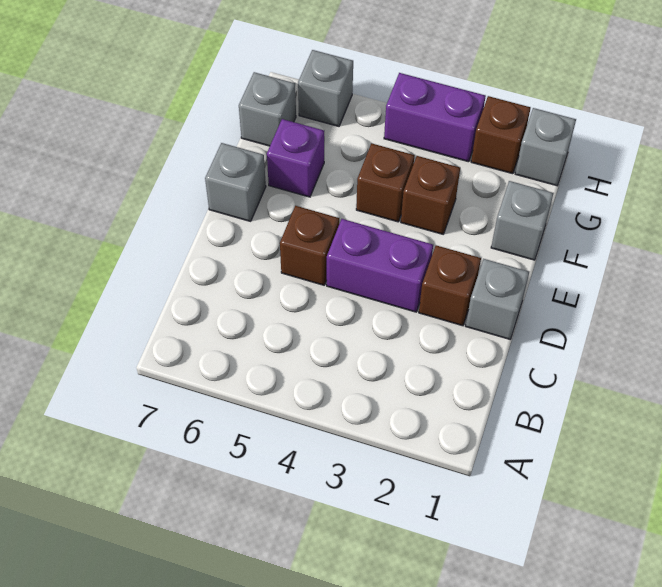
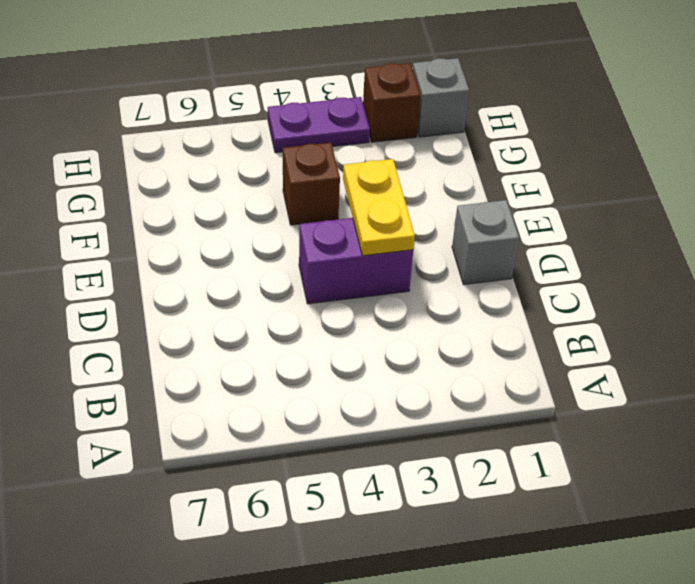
yellow 1x2 plate [343,159,415,256] -> none
purple 1x2 plate [268,97,370,153] -> purple 1x2 brick [384,73,486,162]
none -> brown 1x1 brick [419,245,481,326]
none -> brown 1x1 brick [280,206,339,285]
none -> grey 1x1 brick [205,143,266,221]

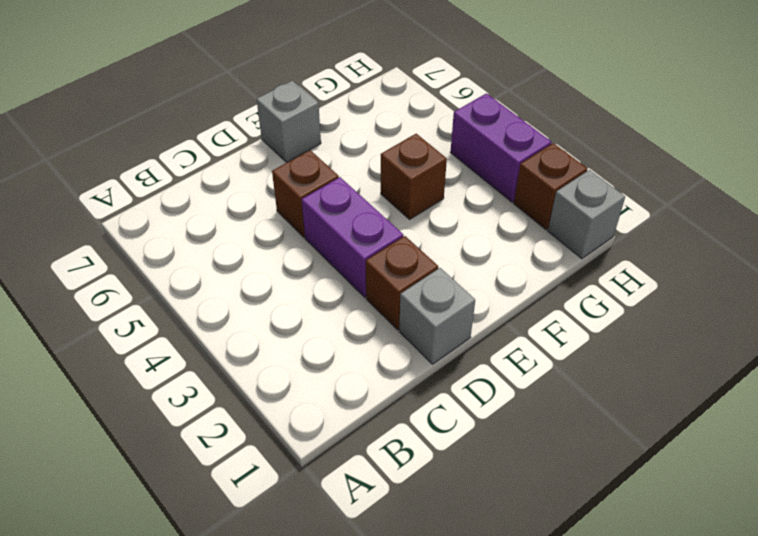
none -> grey 1x1 brick [491,181,554,260]
none -> brown 1x1 brick [401,156,460,234]
none -> purple 1x1 brick [267,119,324,197]

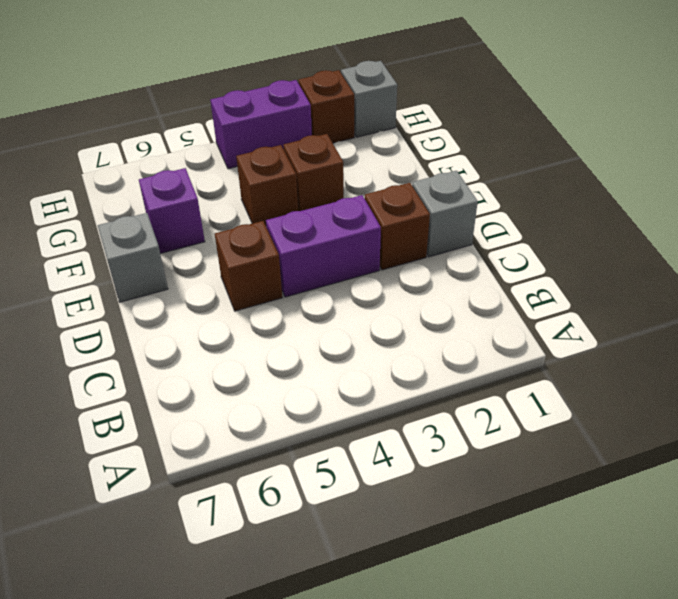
none -> grey 1x1 brick [491,181,554,260]
none -> grey 1x1 brick [239,72,296,146]
none -> grey 1x1 brick [298,50,353,126]

